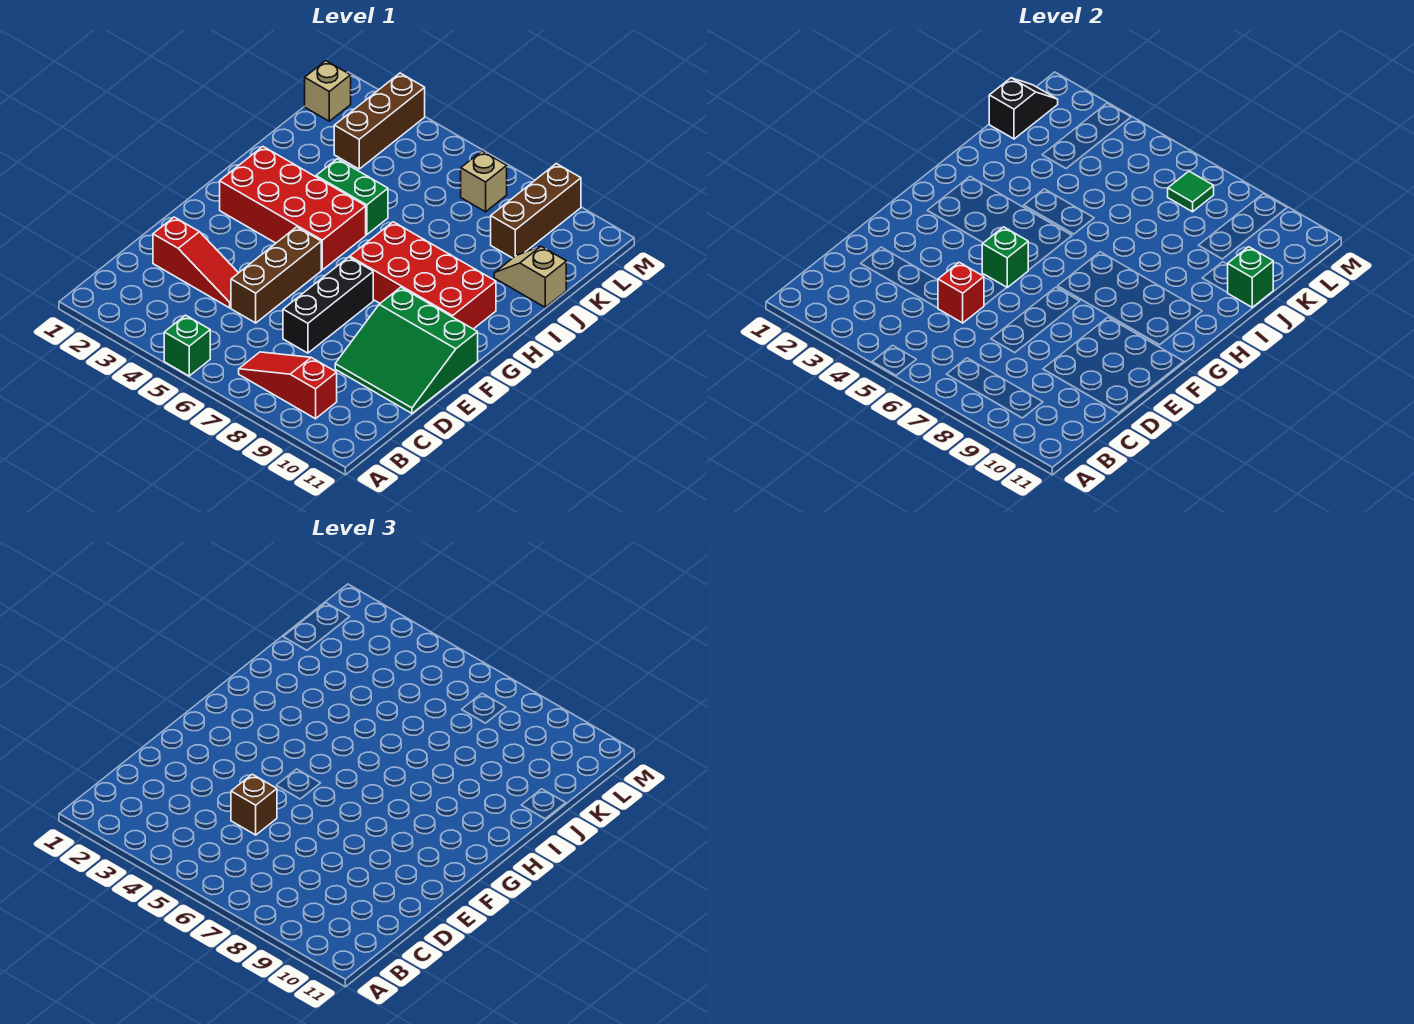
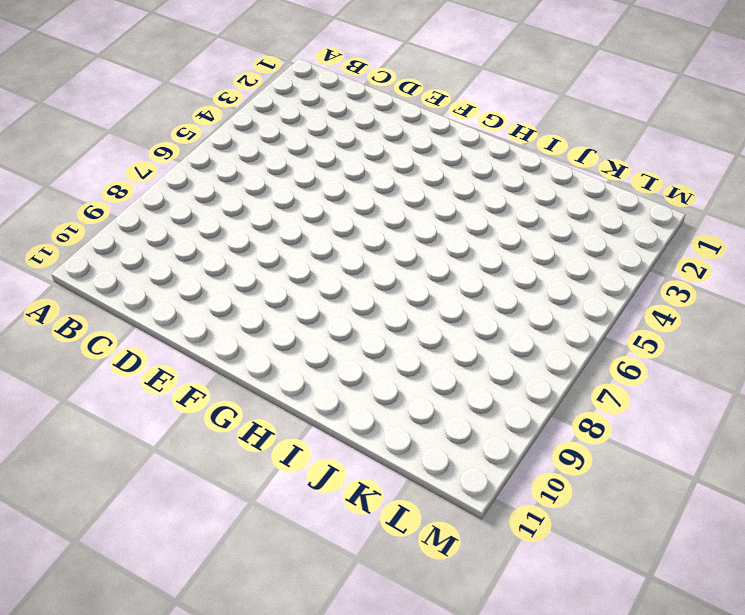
none -> green 1x1 brick [164,315,210,376]
none -> red 1x3 slope [239,352,337,419]
none -> red 1x3 slope [153,217,238,308]

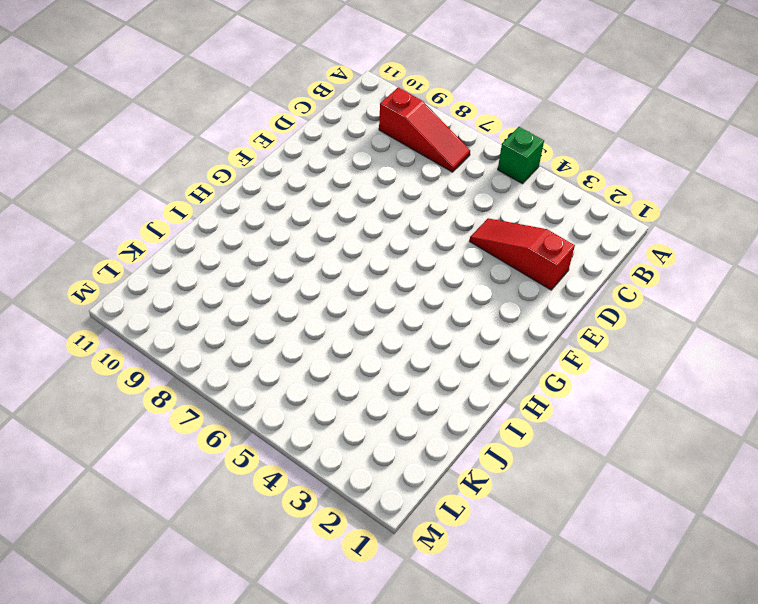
none -> brown 1x3 brick [231,227,321,323]
none -> black 1x3 brick [283,257,373,353]
none -> green 3x3 slope [335,287,478,413]

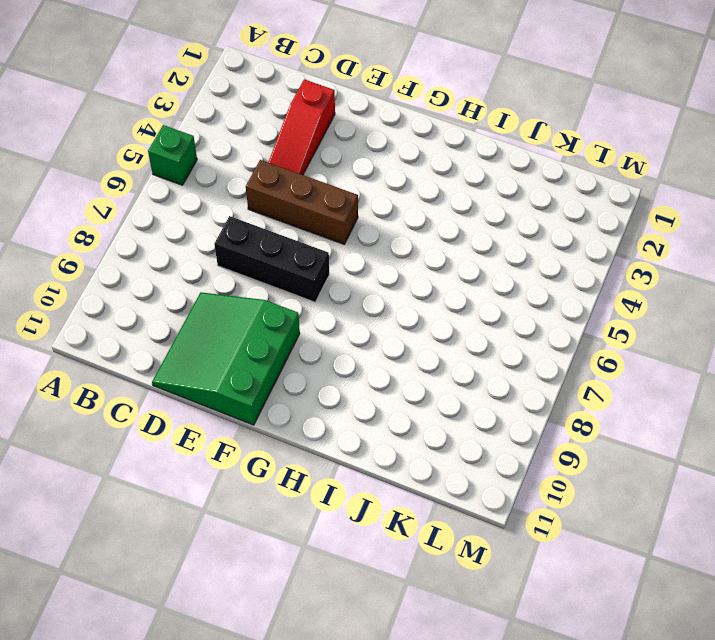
none -> red 1x3 slope [239,352,337,419]
none -> red 2x4 brick [220,147,366,270]
none -> red 2x4 brick [350,222,496,329]

